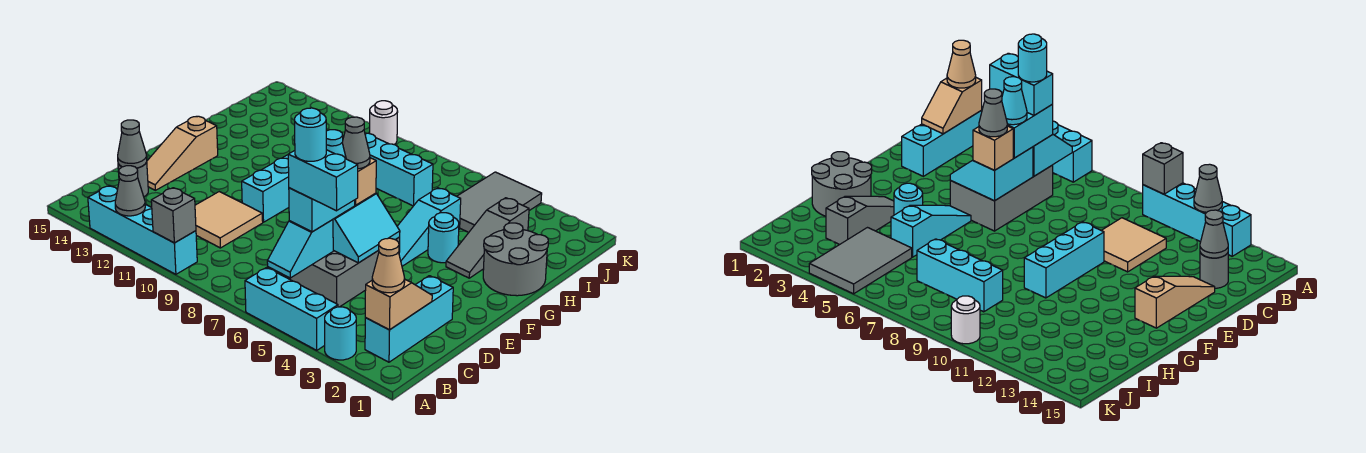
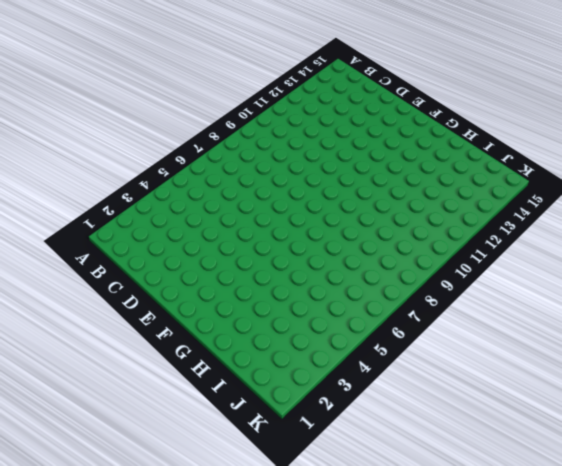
none -> cyan 1x1 round brick [325,307,356,360]
none -> cyan 1x3 brick [245,268,338,350]
none -> cyan 1x4 brick [88,186,197,274]

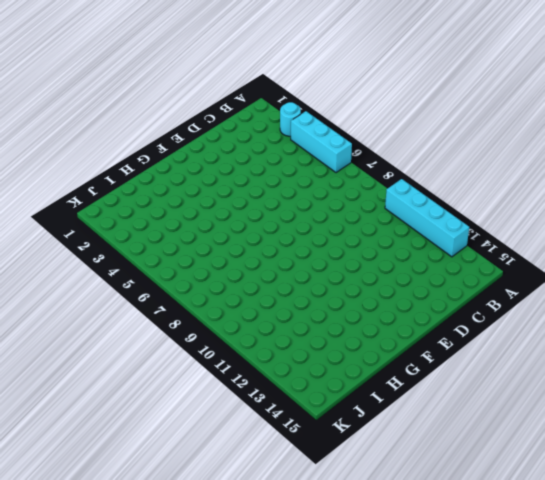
none -> cyan 1x3 brick [365,276,453,362]
none -> grey 2x3 brick [290,237,400,307]
none -> tan 2x2 tile [195,192,263,248]

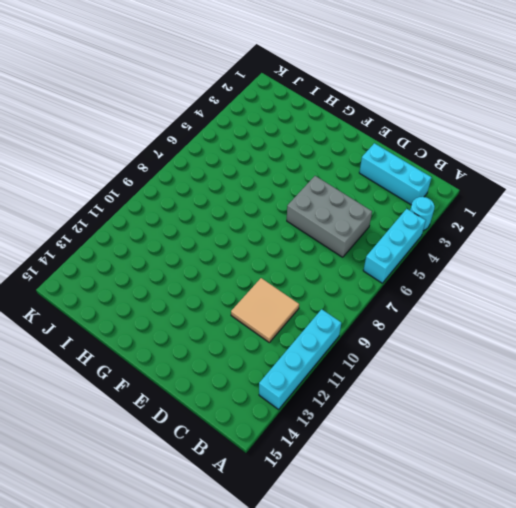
none -> grey 1x1 round brick [118,162,148,197]
none -> tan 1x3 slope [147,116,218,190]
none -> cyan 1x3 brick [242,155,289,222]

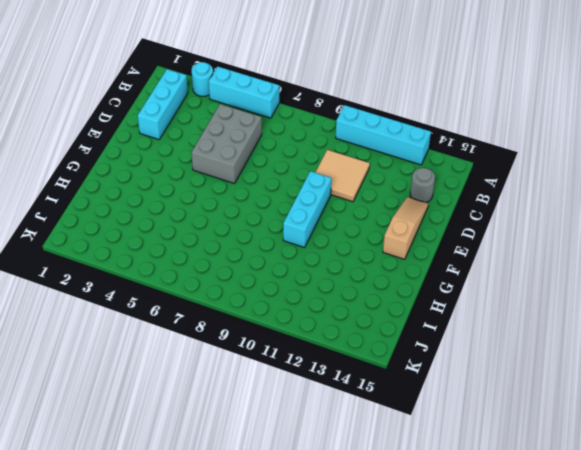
none -> cyan 1x3 slope [397,188,461,266]
none -> grey 2x2 round brick [483,223,548,296]
none -> grey 1x3 slope [446,198,529,278]

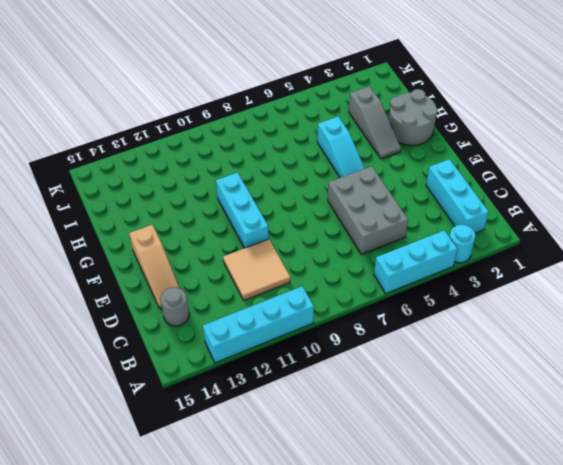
none -> cyan 1x1 round brick [428,213,459,263]
none -> grey 2x3 tile [457,172,542,232]
none -> cyan 1x3 brick [365,133,433,206]

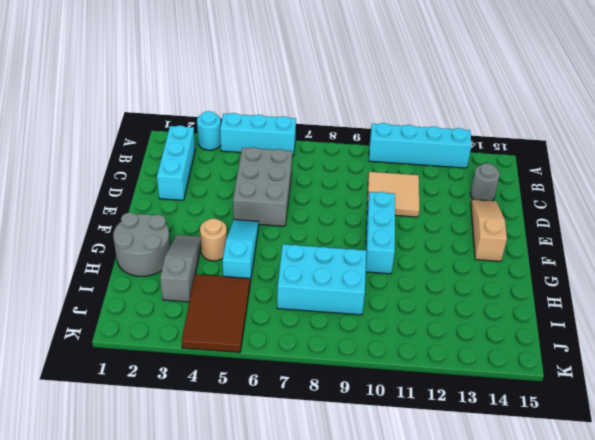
tan 1x1 round brick [200,219,227,261] -> cyan 1x1 round brick [428,213,459,263]
cyan 2x3 brick [277,244,366,315] -> cyan 1x3 brick [365,133,433,206]
brown 2x3 tile [181,274,250,353] -> grey 2x3 tile [457,172,542,232]
none -> white 1x1 round brick [370,101,398,144]
none -> grey 1x1 brick [151,188,196,243]
none -> grey 1x1 cone [115,166,145,216]

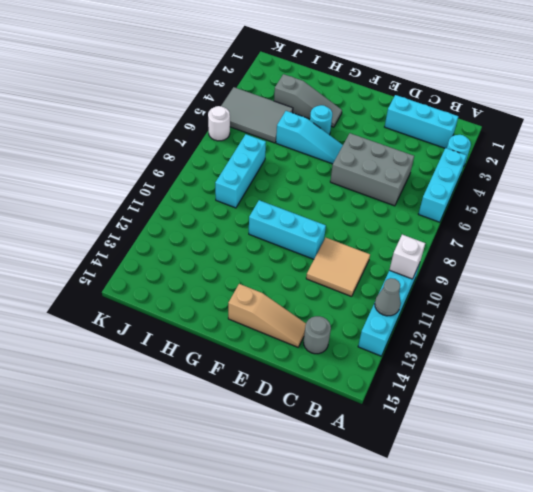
white 1x1 brick [390,235,425,279] -> grey 1x1 brick [151,188,196,243]
white 1x1 round brick [208,106,230,141] -> white 1x1 round brick moved to [370,101,398,144]
none -> grey 2x2 round brick [483,223,548,296]
none -> tan 1x2 slope [365,280,432,330]
none -> cyan 1x2 slope [267,220,333,278]

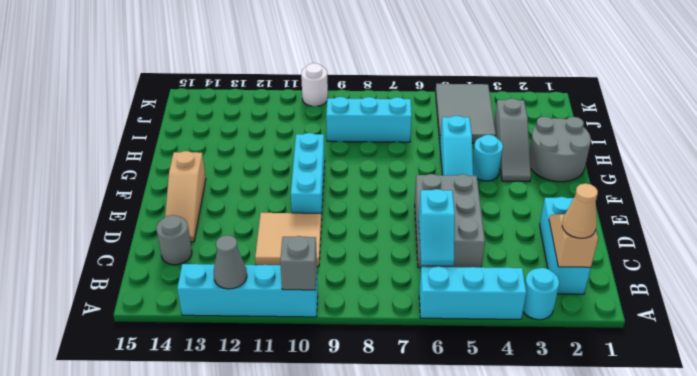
none -> grey 1x1 cone [118,120,147,168]
none -> cyan 2x2 slope [333,193,400,263]
none -> cyan 1x2 brick [289,188,355,232]

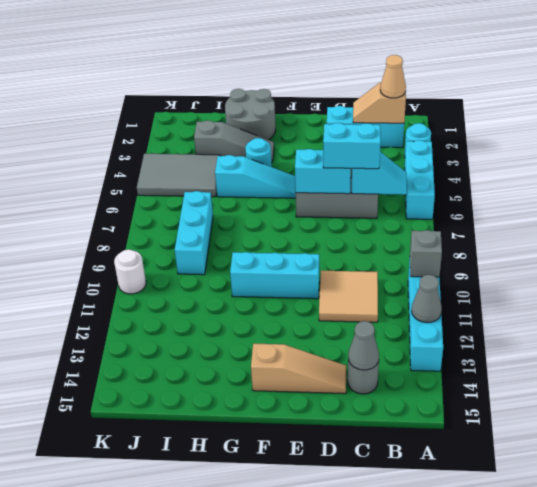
none -> tan 1x1 brick [355,158,376,205]
none -> cyan 1x2 brick [288,150,358,211]
none -> cyan 1x1 cone [326,130,346,159]

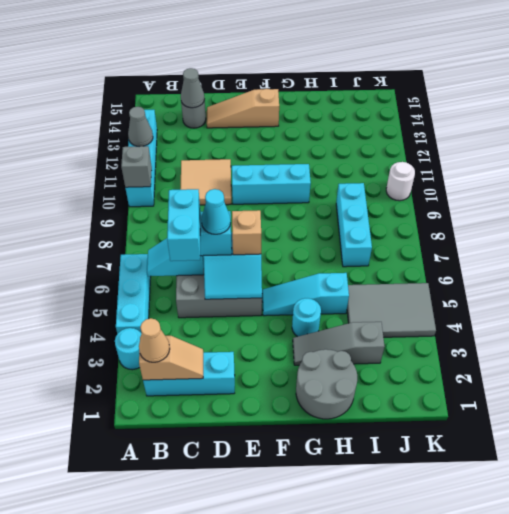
none -> grey 1x1 cone [342,117,370,169]
none -> cyan 1x1 round brick [295,108,326,161]

